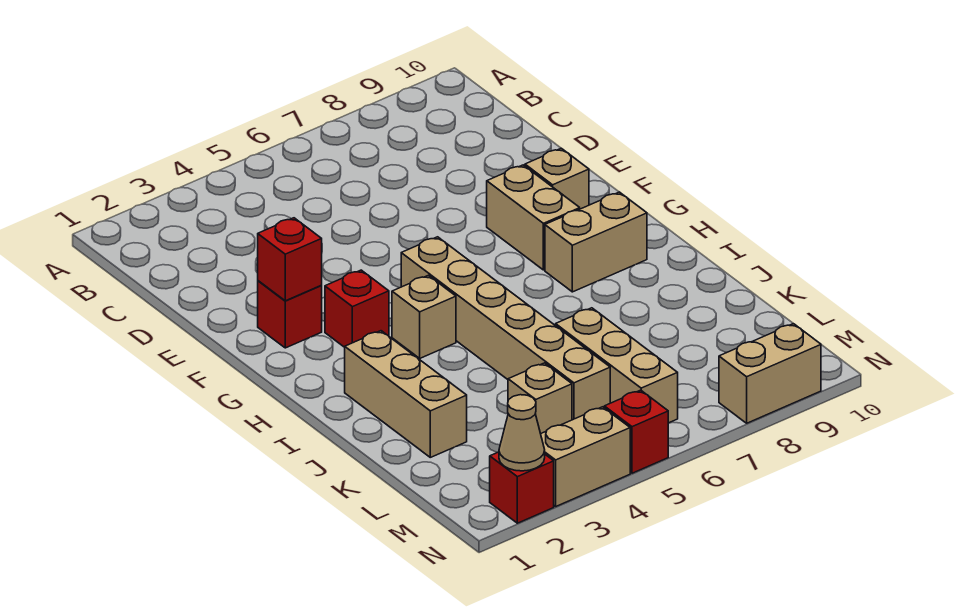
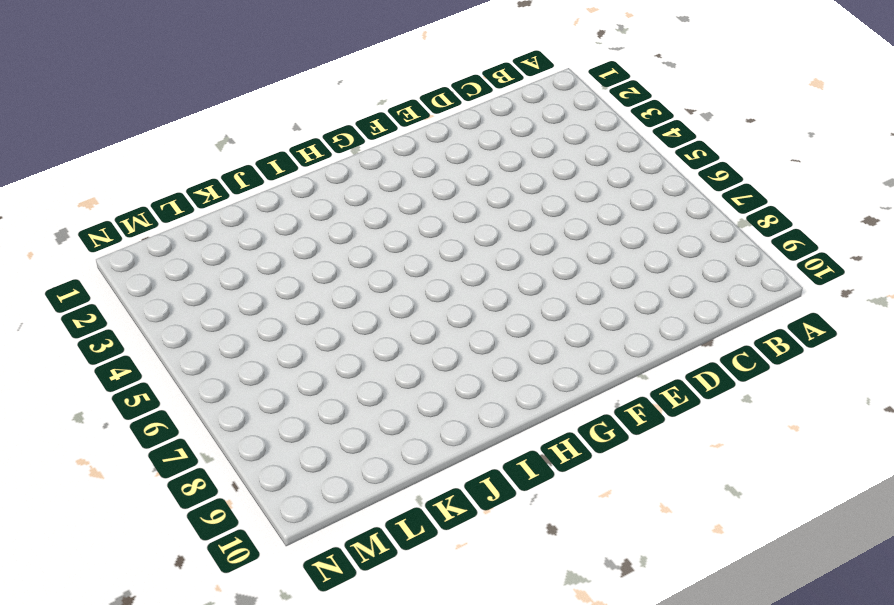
none -> red 1x1 brick [258,281,322,348]
none -> tan 1x2 brick [487,165,580,270]
none -> tan 1x1 brick [525,148,589,209]

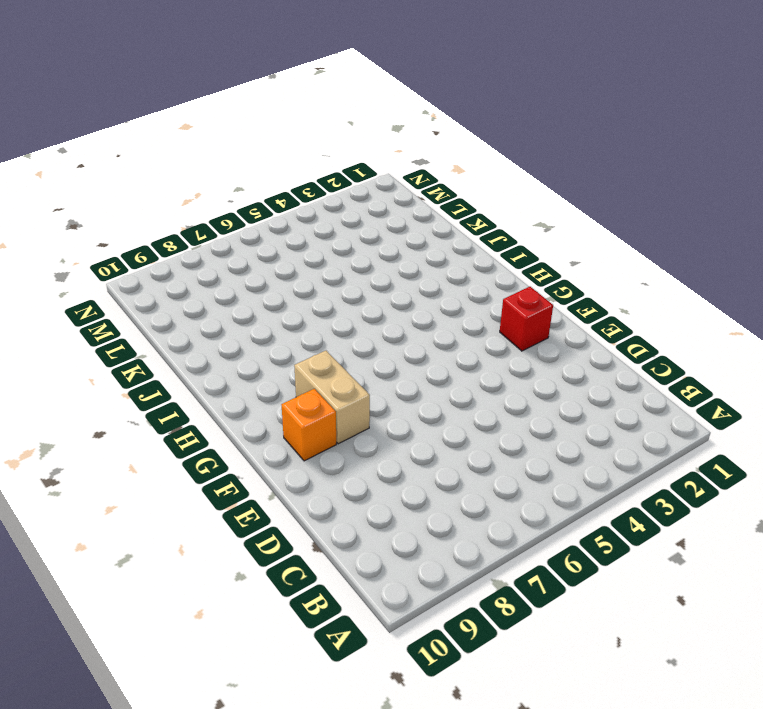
orange 1x1 brick [282,389,336,461] -> tan 1x1 brick [525,148,589,209]
none -> red 1x1 brick [325,270,389,347]
none -> tan 1x6 brick [401,237,610,420]
none -> tan 1x1 brick [392,275,456,358]

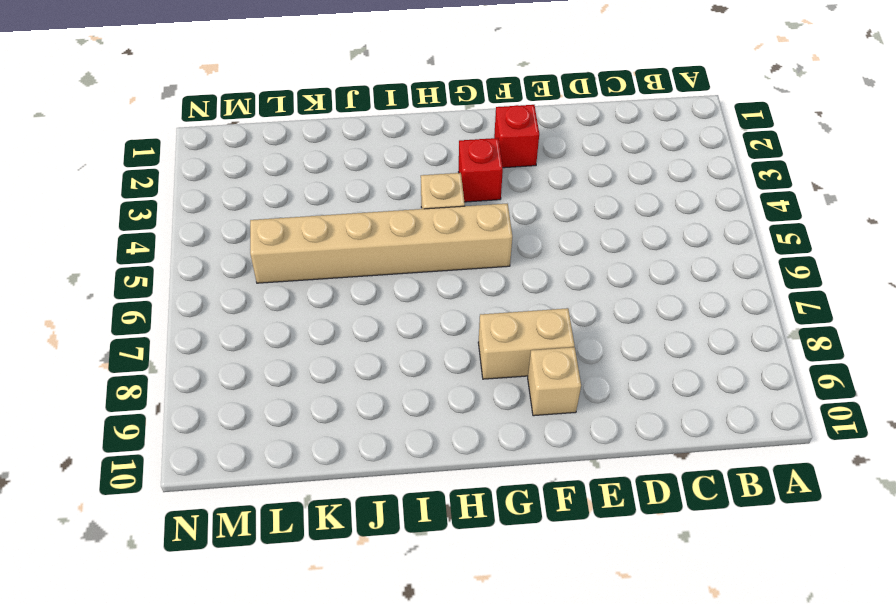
none -> tan 1x2 brick [545,192,647,292]
none -> tan 1x3 brick [345,331,467,457]
none -> tan 1x3 brick [556,308,678,423]

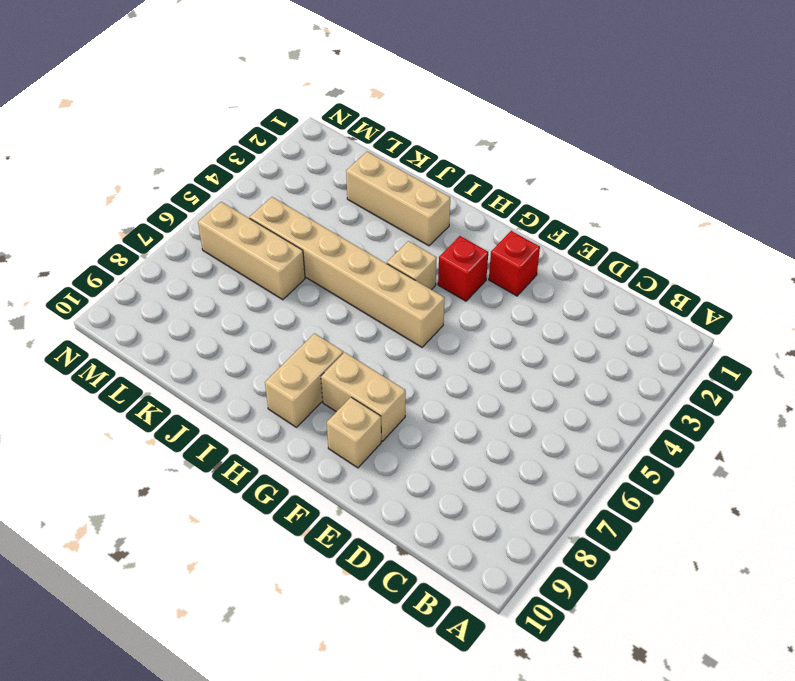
none -> tan 1x1 brick [508,363,572,434]
none -> red 1x1 brick [490,452,554,523]
none -> tan 1x2 brick [541,407,630,506]

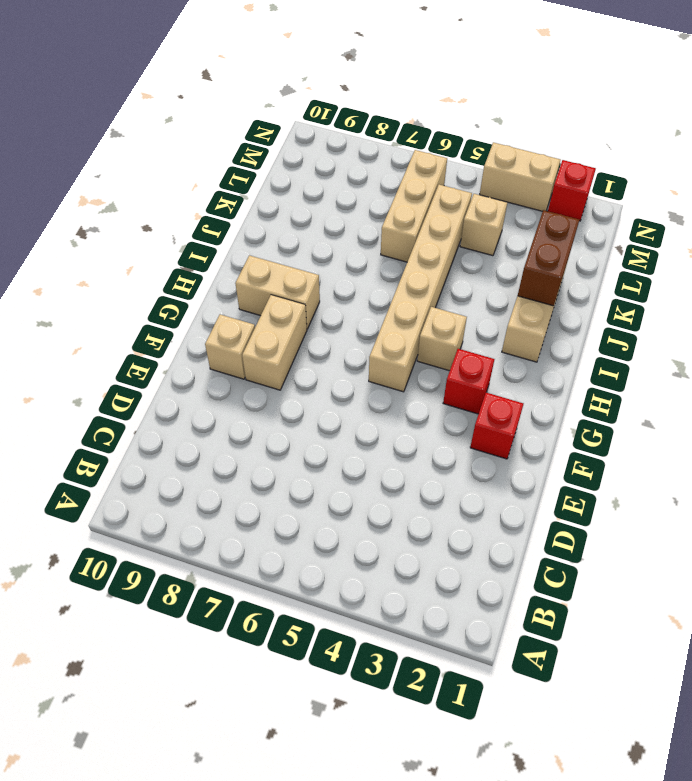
brown 1x2 brick [518,210,579,306] -> none
none -> red 1x1 brick [604,390,668,473]
none -> tan 1x2 brick [719,324,821,423]
none -> red 1x1 brick [258,218,322,301]

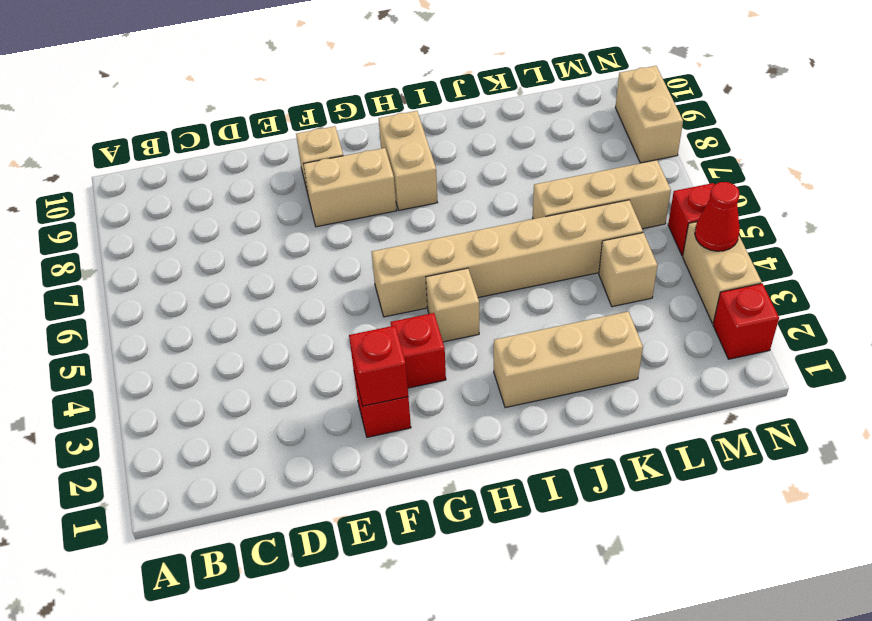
red 1x1 cone [695,182,740,251] -> none
none -> tan 1x1 cone [499,395,545,471]

